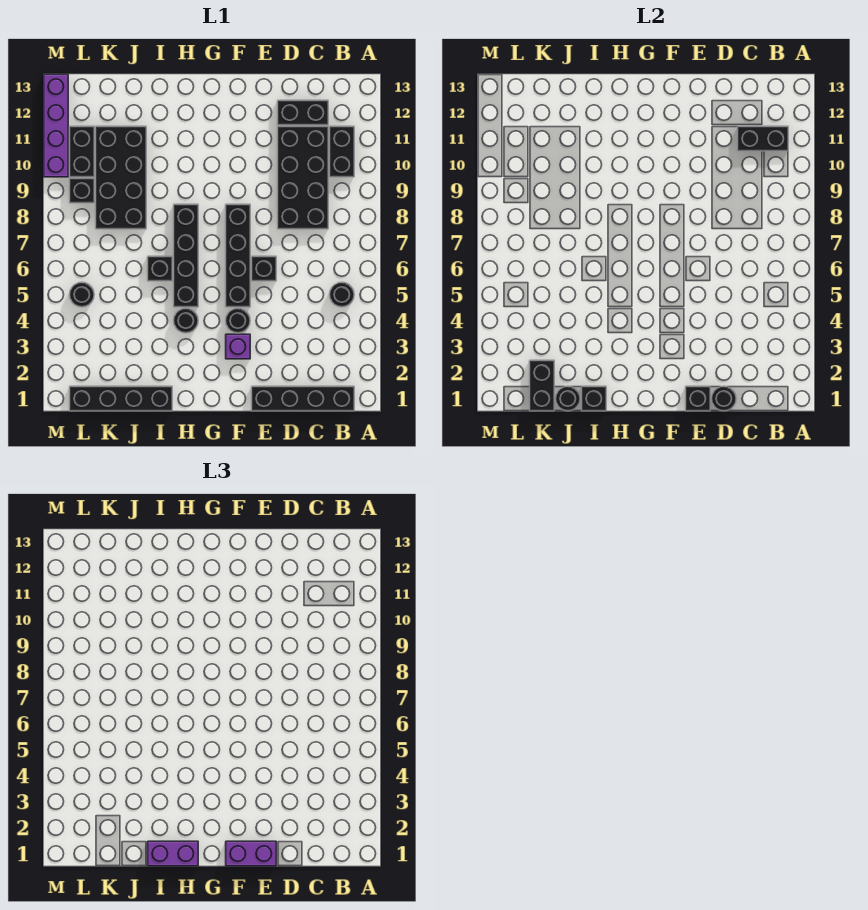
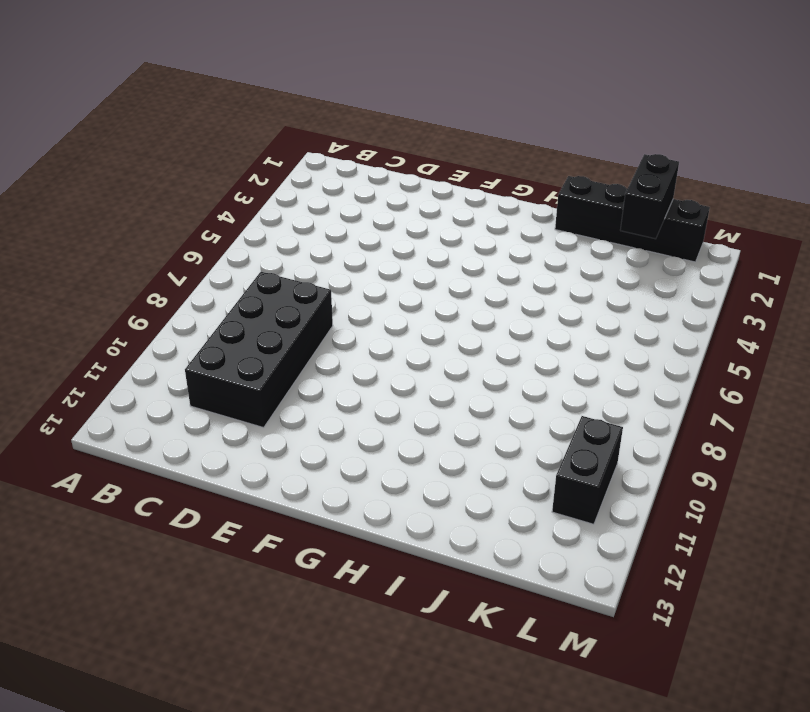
none -> black 1x4 brick [252,386,354,411]
none -> black 1x1 round brick [330,282,354,307]
none -> black 1x2 brick [330,126,354,177]

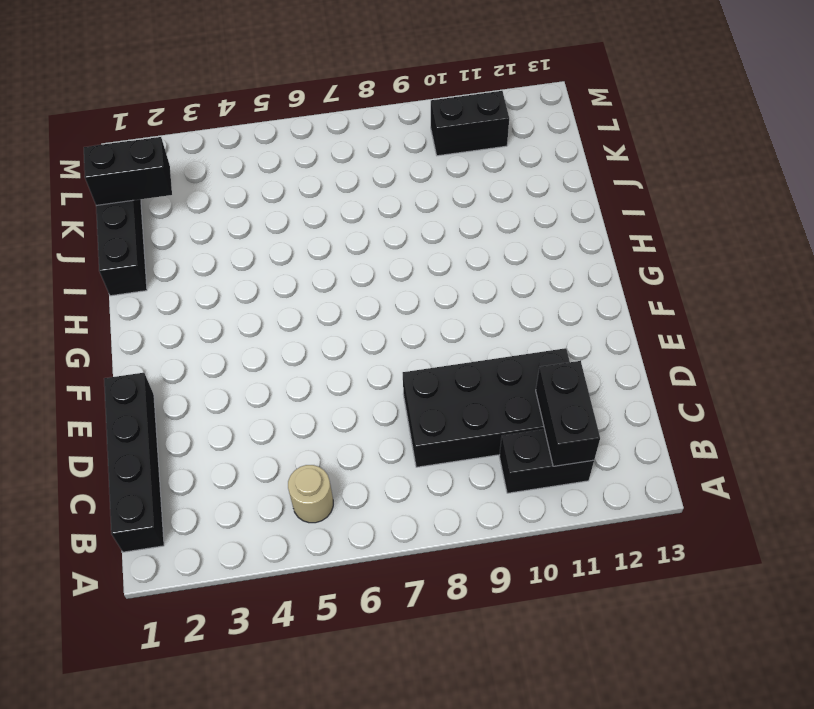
tan 1x1 round brick [288,465,333,523] -> black 1x1 round brick [330,282,354,307]
none -> black 1x2 brick [278,100,328,125]
none -> black 1x1 brick [252,256,276,281]
none -> purple 1x1 brick [226,334,250,359]

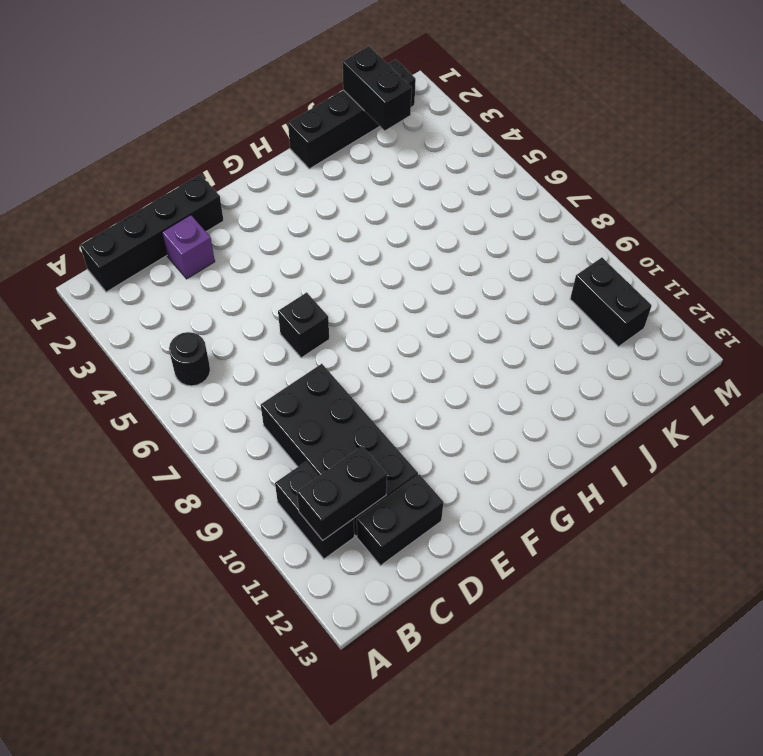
purple 1x1 brick [162,215,215,279] -> purple 1x1 brick moved to [226,334,250,359]
none -> black 1x1 round brick [226,308,250,333]
none -> black 1x4 brick [226,204,250,307]
none -> black 1x1 round brick [174,308,198,333]

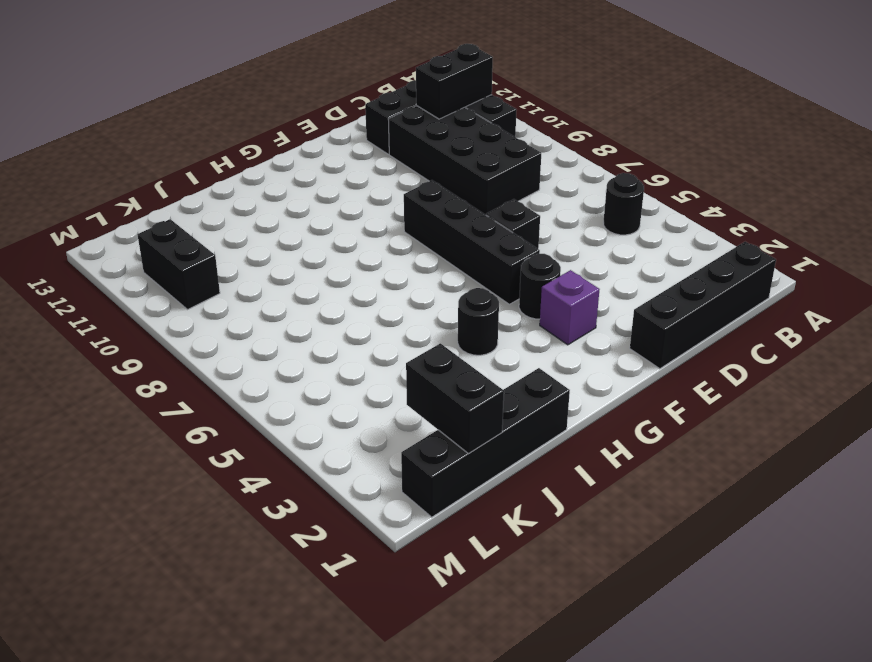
none -> black 1x4 brick [174,204,198,307]
none -> black 1x1 brick [148,256,172,281]
none -> black 2x4 brick [96,126,146,229]

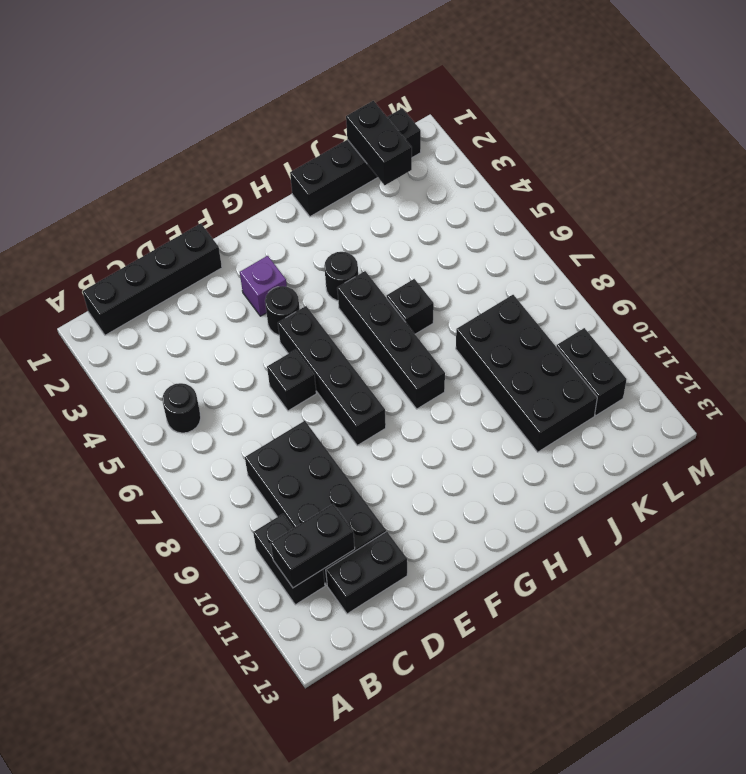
none -> black 1x1 round brick [70,282,94,307]
none -> black 1x1 brick [70,178,94,203]
none -> purple 1x4 brick [44,74,68,177]

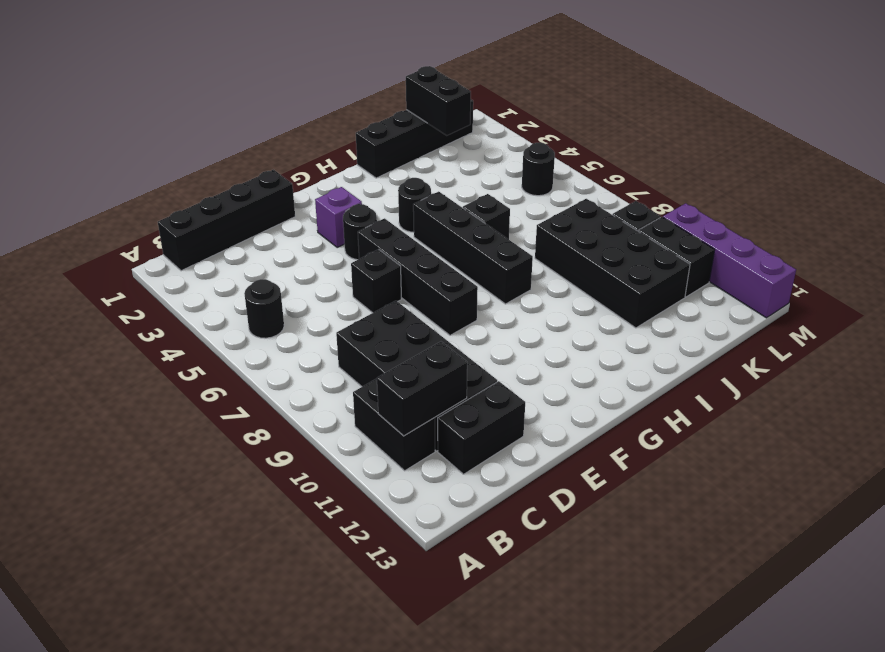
none -> black 1x1 round brick [712,386,736,411]
none -> black 1x1 brick [686,386,710,411]
none -> black 1x1 brick [582,386,606,411]

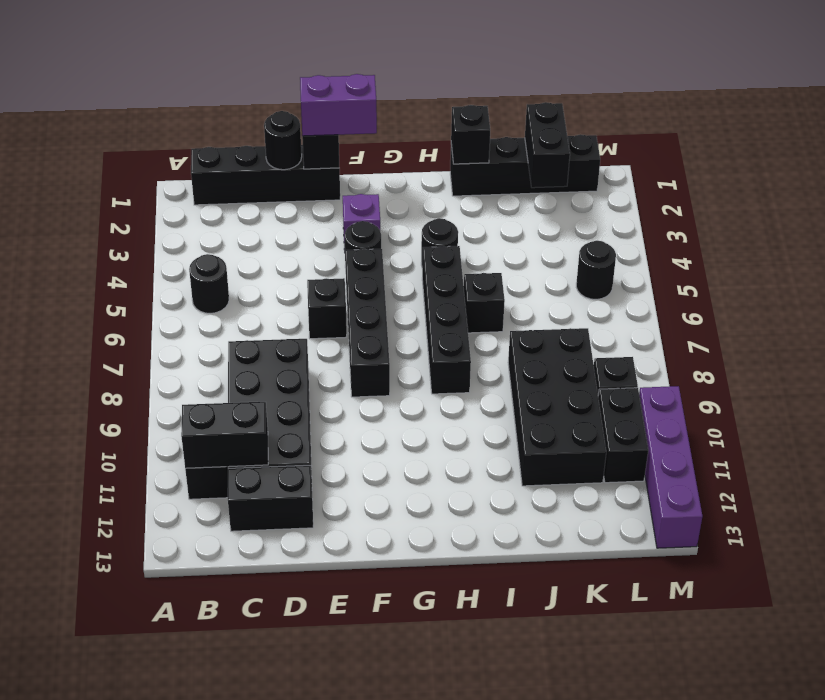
none -> black 1x1 round brick [556,386,580,411]
none -> purple 1x2 brick [148,841,198,866]

